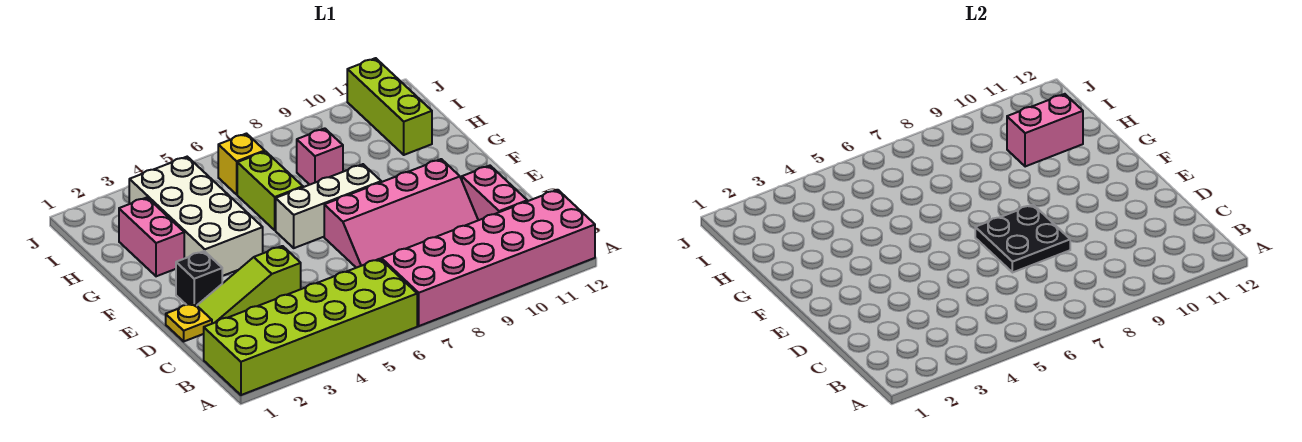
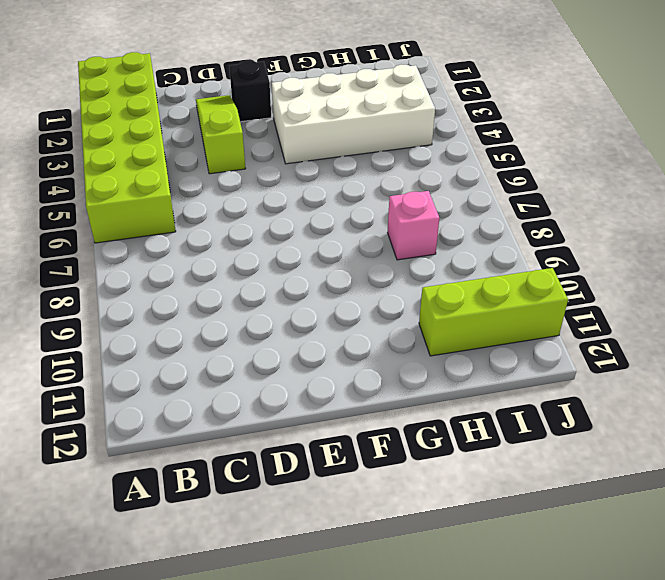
none -> pink 2x6 brick [381,190,595,326]
none -> pink 1x2 brick [462,166,527,220]
none -> yellow 1x1 plate [166,303,212,341]

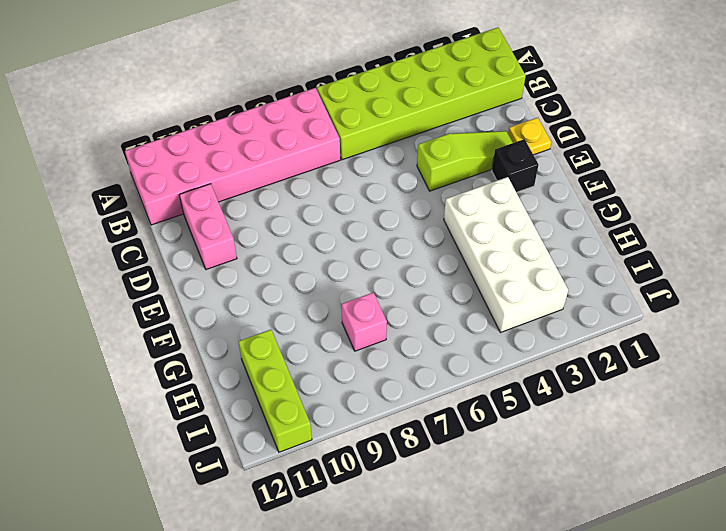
none -> pink 2x4 slope [324,159,478,268]
none -> white 1x3 brick [276,164,381,248]
none -> pink 1x2 brick [119,198,184,276]

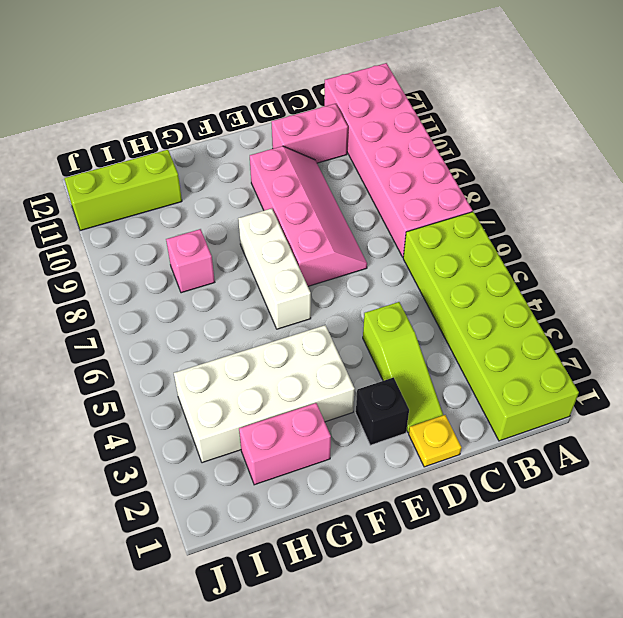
none -> lime 1x2 brick [237,151,303,230]
none -> yellow 1x1 brick [218,134,265,194]
none -> black 2x2 plate [975,205,1070,273]

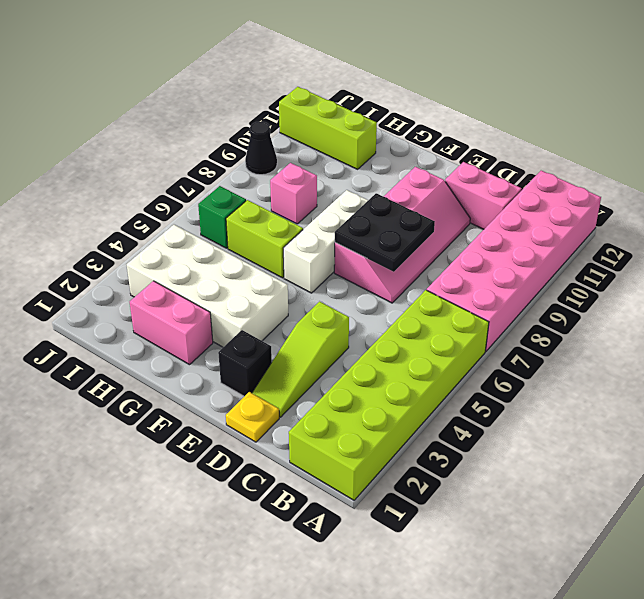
green 1x1 brick [198,186,246,248] -> yellow 1x1 brick [218,134,265,194]
black 1x1 cone [245,122,277,175] -> none
none -> pink 1x2 brick [1007,94,1083,167]

